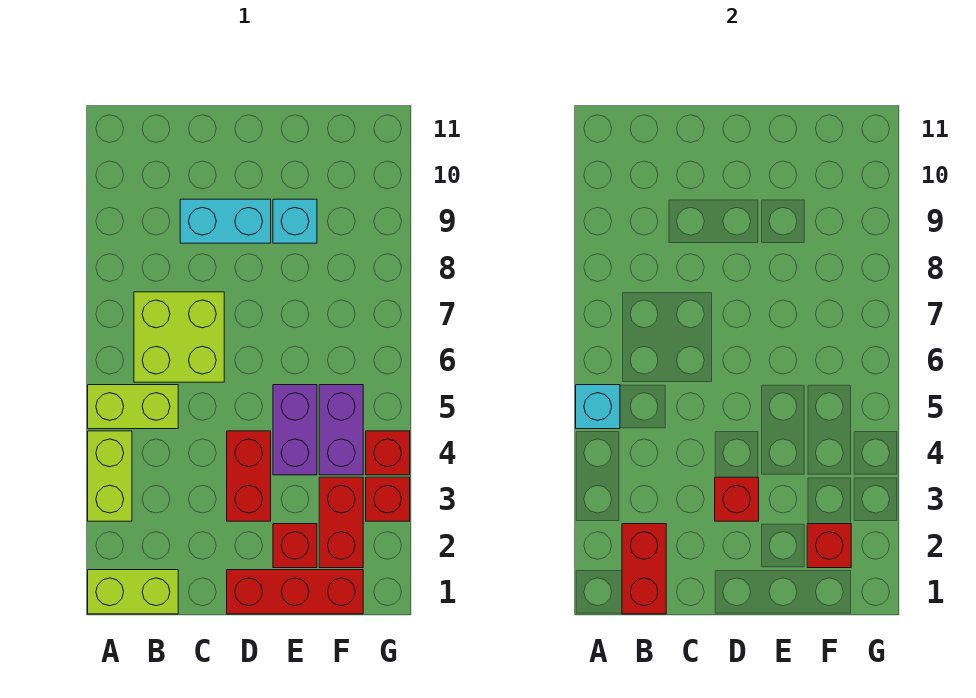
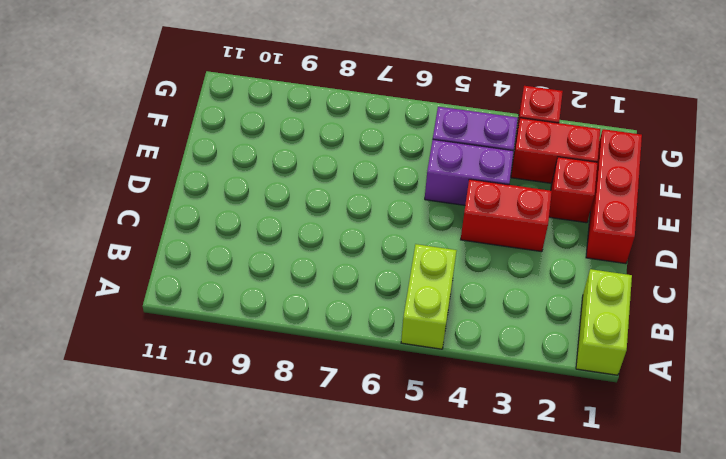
none -> lime 1x2 brick [88,431,132,521]
none -> lime 2x2 brick [134,292,224,382]
none -> cyan 1x2 brick [180,199,271,243]

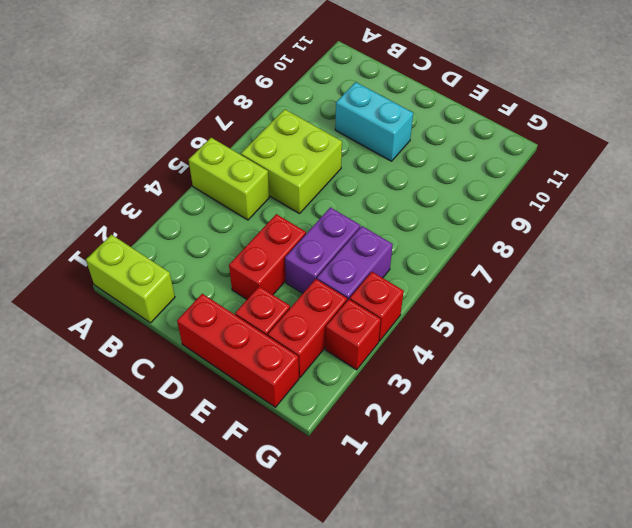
none -> lime 1x2 brick [88,431,132,521]
none -> cyan 1x1 brick [273,199,317,243]
none -> cyan 1x1 brick [576,385,620,429]

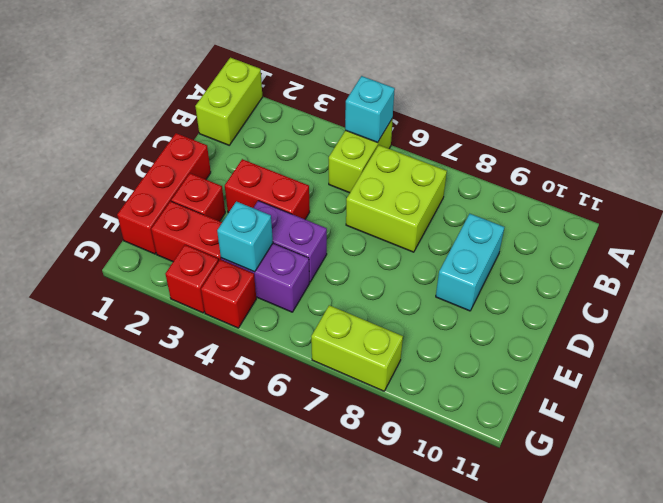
cyan 1x1 brick [217,201,273,272] -> cyan 1x1 brick moved to [273,199,317,243]
lime 1x2 brick [311,305,403,391] -> lime 1x2 brick moved to [88,431,132,521]
none -> red 1x2 brick [622,524,666,614]
none -> red 1x1 brick [715,477,759,521]
none -> red 1x1 brick [807,524,851,568]

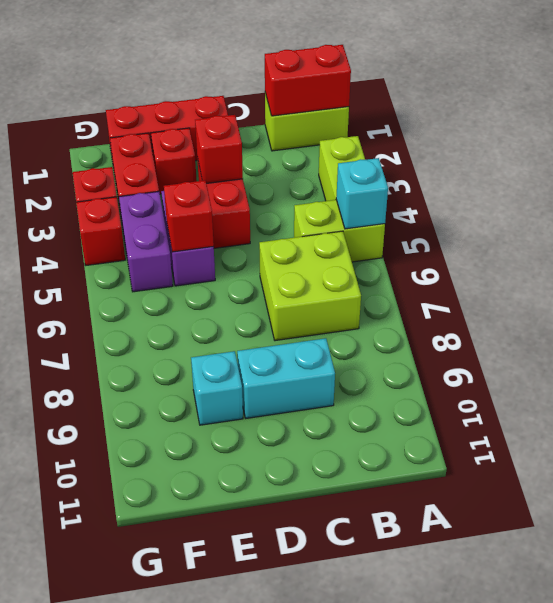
red 1x2 brick [265,45,351,116] -> red 1x2 brick turned to [622,524,666,614]
red 1x1 brick [164,180,214,252] -> red 1x1 brick moved to [807,524,851,568]

